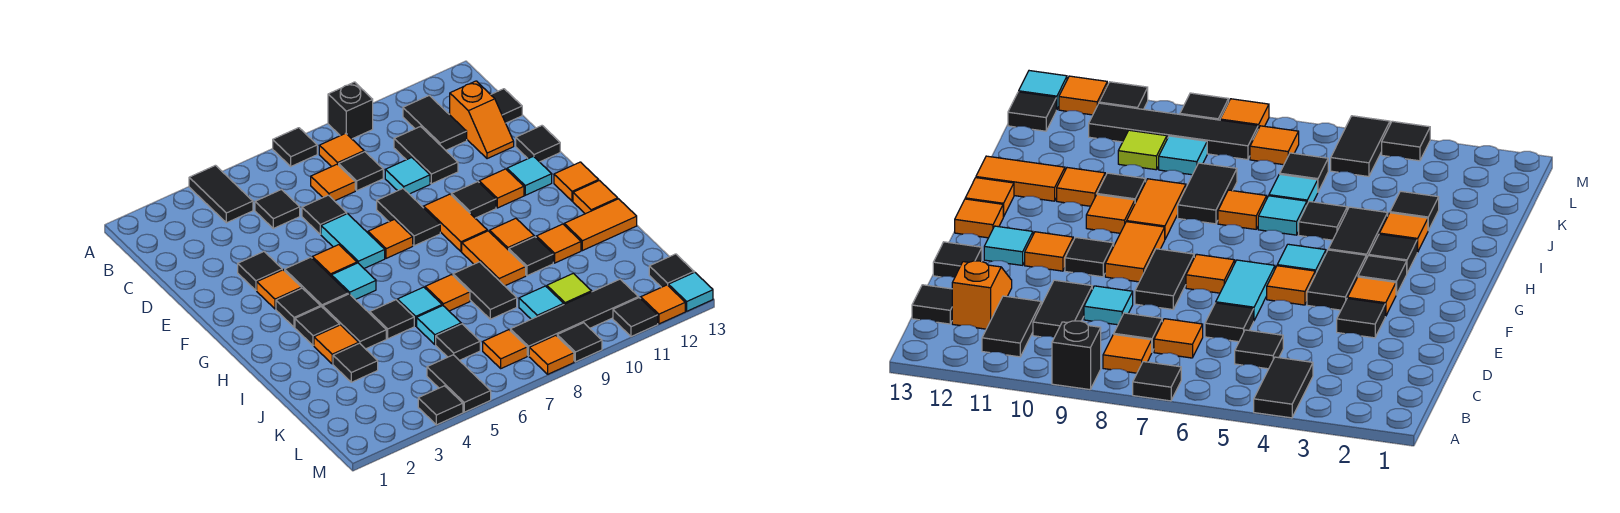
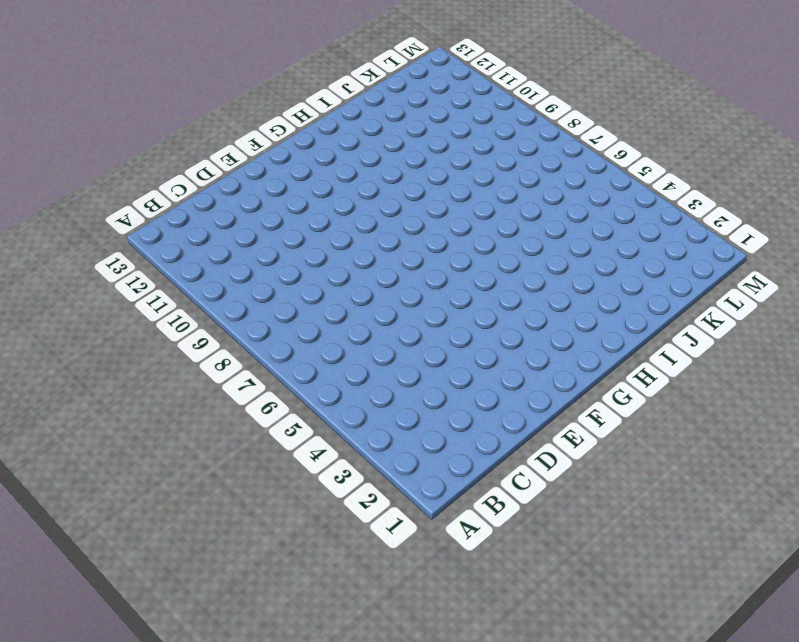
none -> black 1x2 tile [189,165,253,223]
none -> black 1x1 tile [273,128,317,166]
none -> black 1x1 brick [328,82,373,139]
none -> orange 1x1 tile [319,133,364,167]

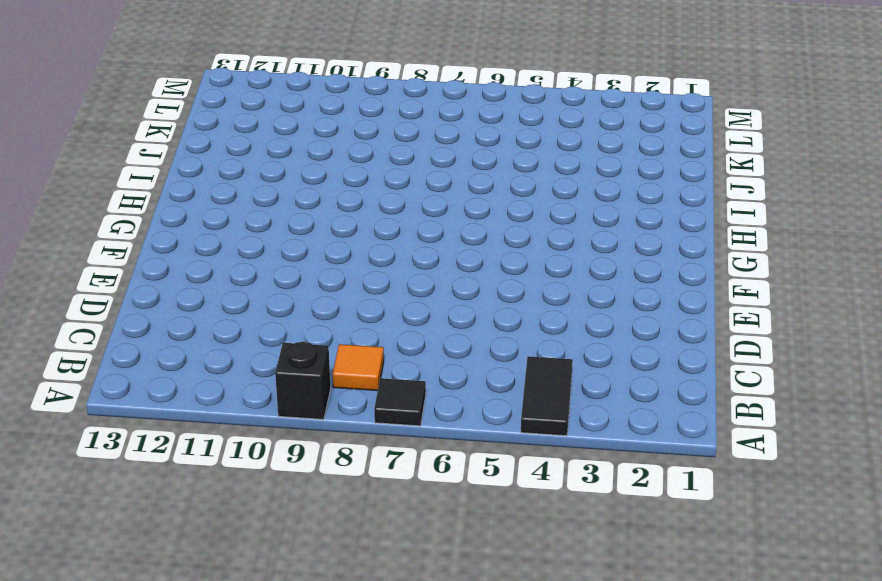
none -> black 1x2 tile [403,96,467,150]
none -> black 1x1 tile [255,190,300,228]
none -> orange 1x1 tile [311,164,355,201]
none -> black 1x1 tile [339,152,383,191]

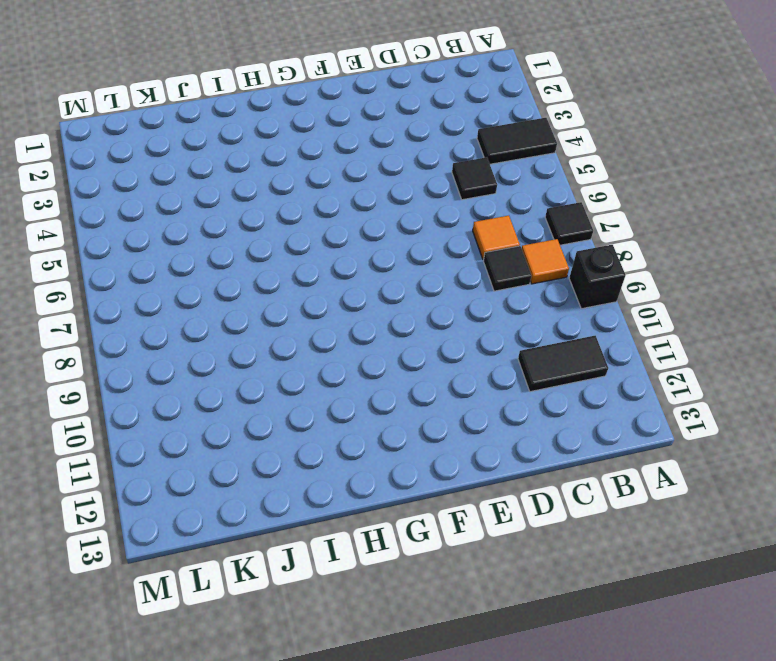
none -> black 1x2 tile [394,127,458,184]
none -> orange 1x2 slope [450,81,514,159]
none -> black 1x1 tile [491,89,522,123]
none -> black 1x1 tile [302,195,347,234]

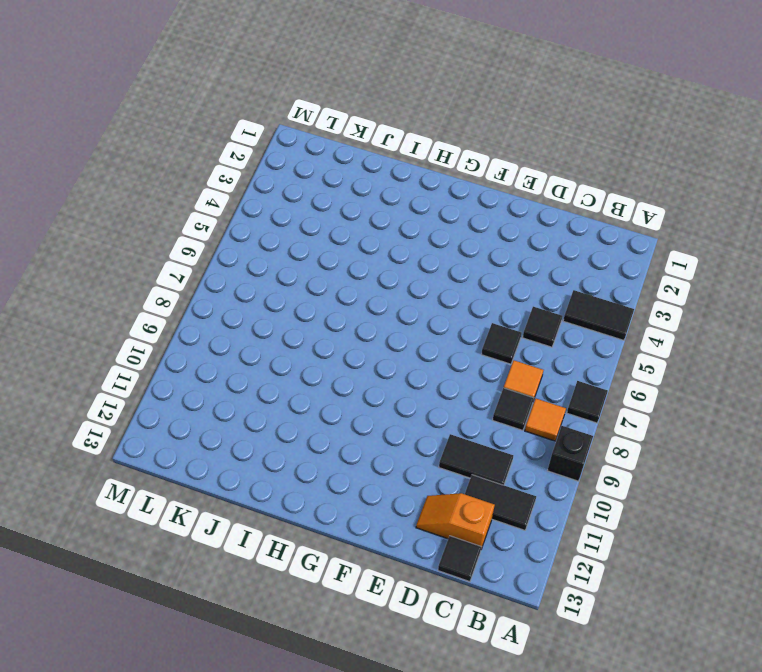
none -> cyan 1x1 tile [385,158,430,194]
none -> black 1x1 tile [238,252,282,290]
none -> cyan 1x2 tile [321,214,385,268]
none -> black 1x2 tile [377,189,440,246]

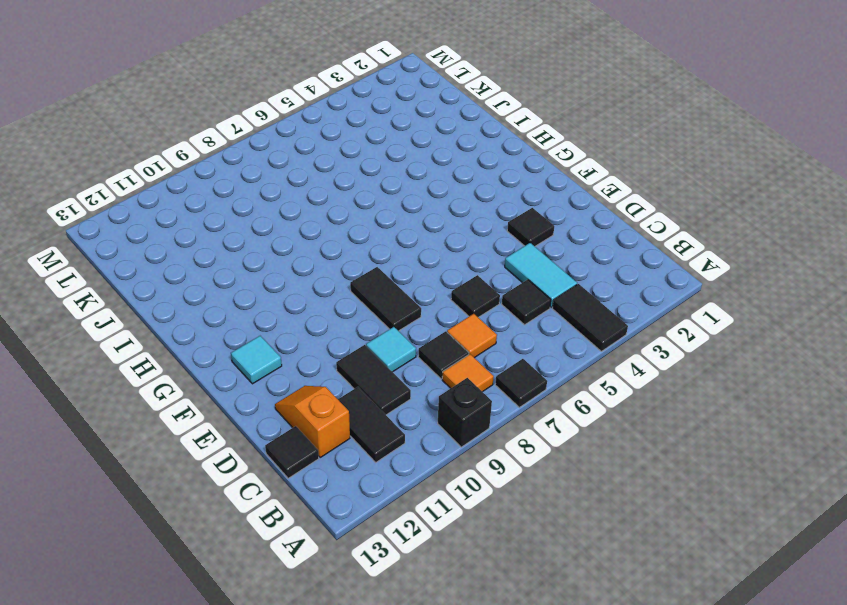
cyan 1x2 tile [505,243,577,307] -> cyan 1x2 tile moved to [321,214,385,268]
none -> black 1x1 tile [516,126,560,162]
none -> orange 1x1 tile [257,270,301,309]
none -> black 1x2 tile [285,257,348,308]
none -> orange 1x1 tile [312,245,357,276]

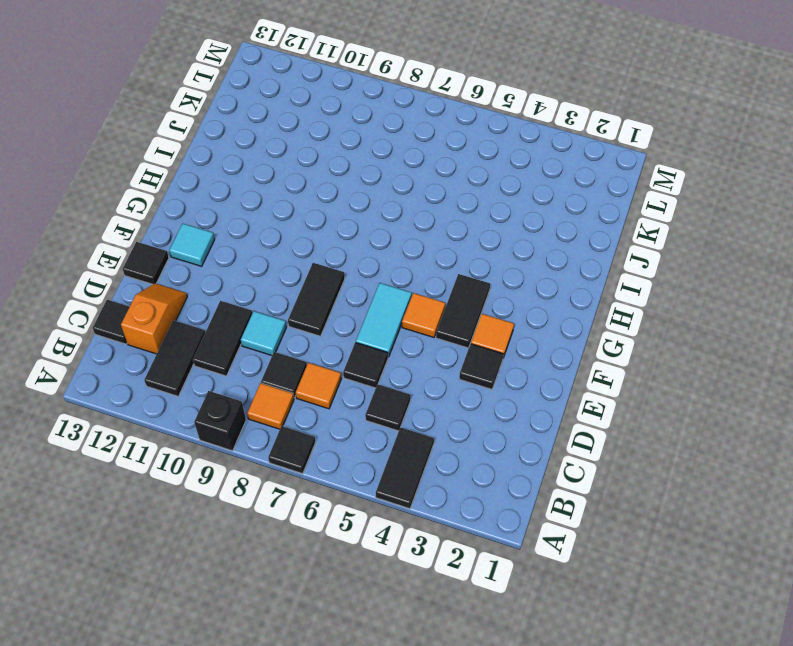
none -> orange 1x1 tile [368,219,413,258]
none -> orange 1x2 tile [424,194,487,251]
none -> black 1x1 tile [451,182,496,218]
none -> orange 1x1 tile [479,169,524,208]

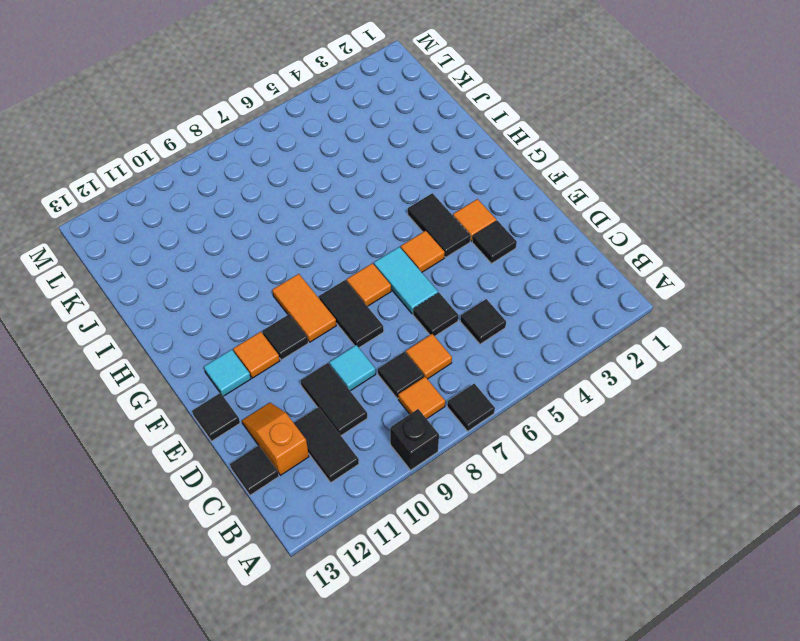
none -> black 1x2 tile [189,165,253,223]
none -> black 1x1 tile [276,288,320,327]
none -> cyan 1x1 tile [331,263,376,300]
none -> orange 1x1 tile [554,162,599,201]

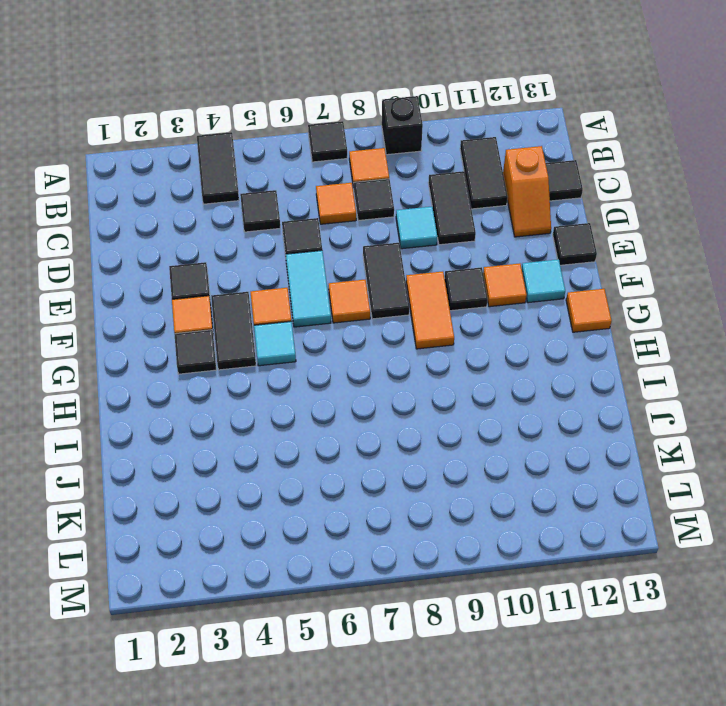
none -> black 1x1 tile [295,307,340,346]
none -> black 1x2 tile [323,294,386,349]
none -> orange 1x2 tile [462,231,526,286]
none -> orange 1x1 tile [490,218,534,250]

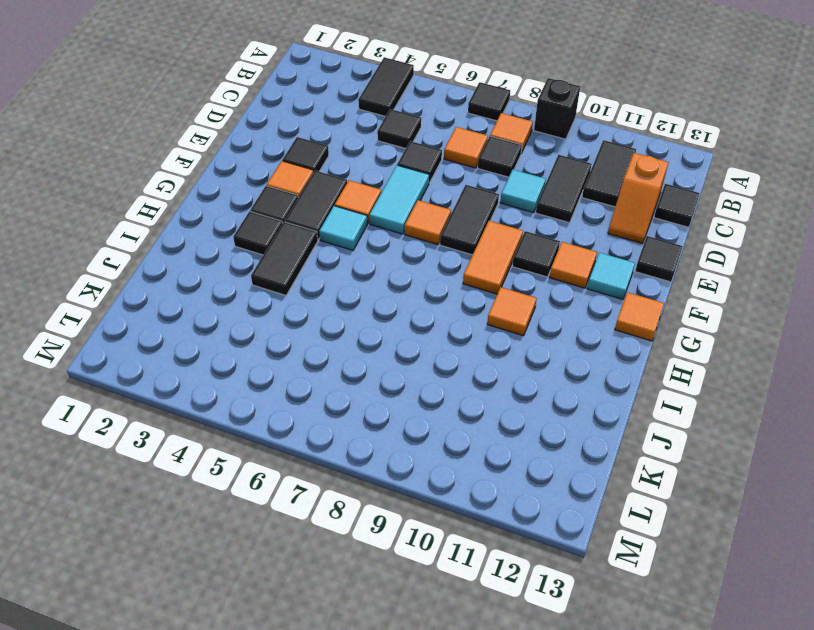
none -> orange 1x2 tile [462,231,526,286]
none -> orange 1x1 tile [573,181,618,214]
none -> orange 1x1 tile [314,325,359,364]
none -> black 1x1 tile [370,300,414,339]

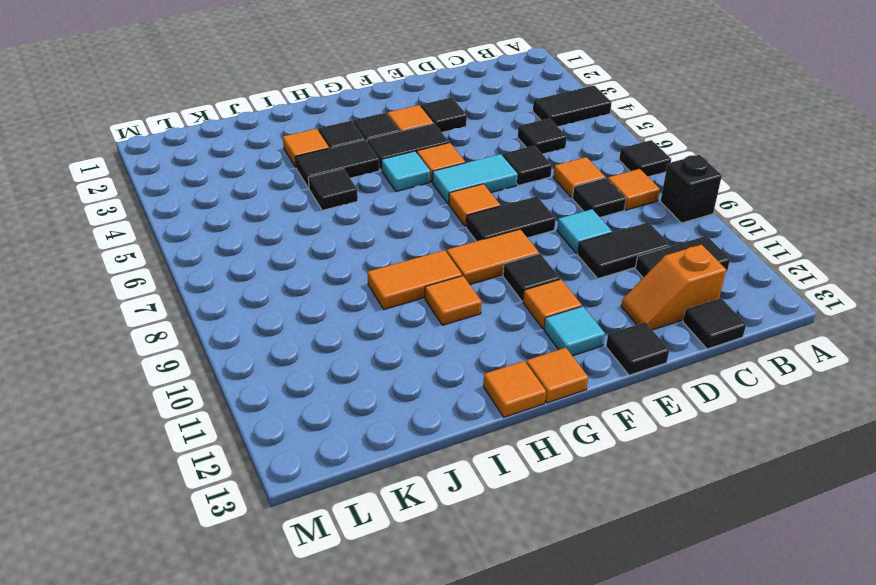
none -> cyan 1x1 tile [397,287,442,326]
none -> orange 1x1 tile [425,275,470,311]
none -> black 1x2 tile [453,262,517,319]
none -> black 1x1 tile [509,237,553,276]

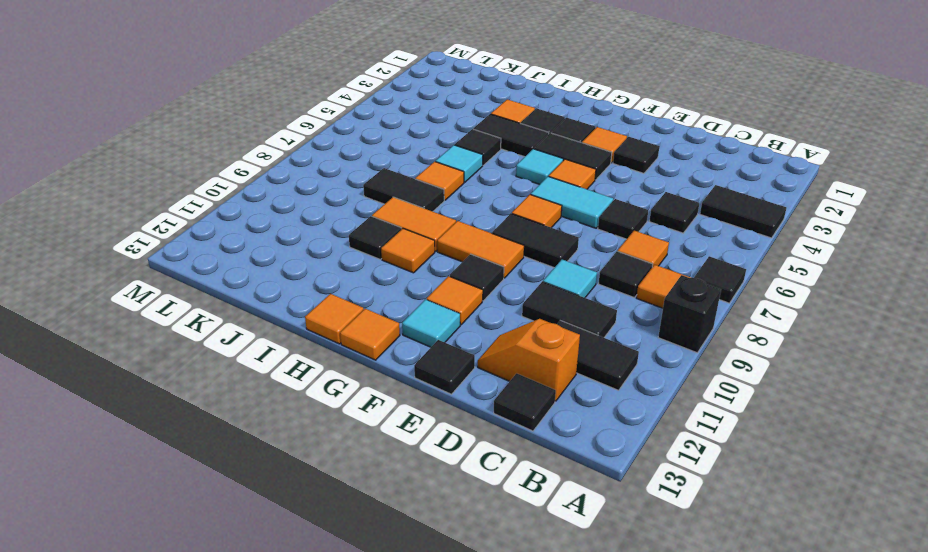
none -> orange 1x1 tile [536,224,581,263]
none -> orange 1x2 tile [564,199,637,251]
none -> black 1x1 tile [333,343,378,382]
none -> cyan 1x1 tile [417,306,461,344]

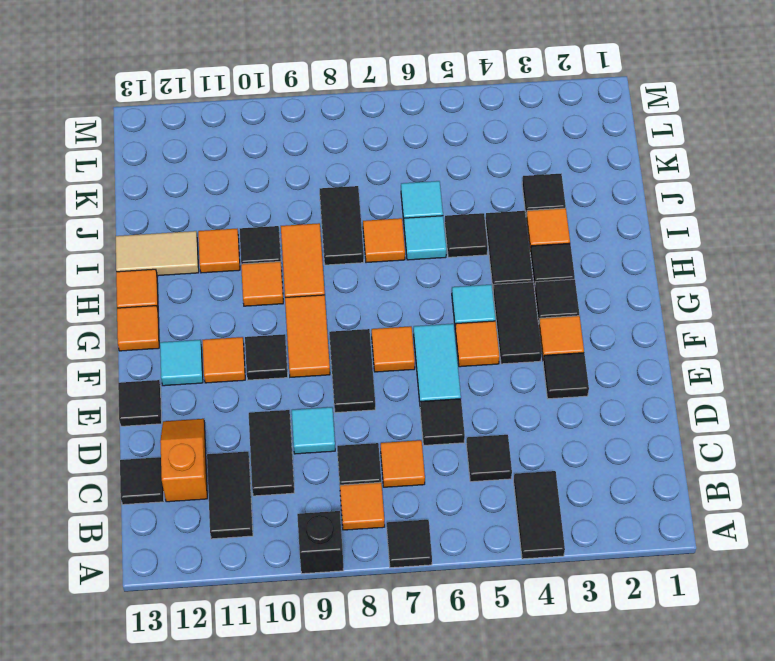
tan 1x2 tile [116,231,199,276] -> orange 1x2 tile [564,199,637,251]
none -> black 1x1 tile [436,324,480,360]
none -> cyan 1x1 tile [519,286,564,319]
none -> lime 1x1 tile [547,273,592,304]
none -> black 1x2 tile [427,355,491,412]

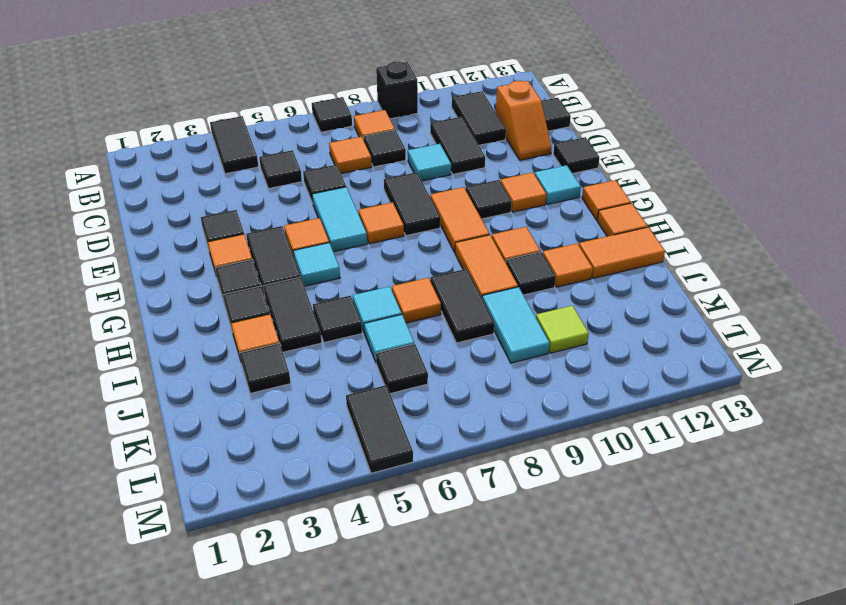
cyan 1x2 tile [482,287,550,363] -> cyan 1x1 tile [519,286,564,319]
none -> orange 1x1 tile [483,330,527,368]
none -> black 1x4 tile [510,279,638,356]
none -> black 1x1 tile [649,254,694,287]
none -> black 1x1 tile [418,386,463,425]

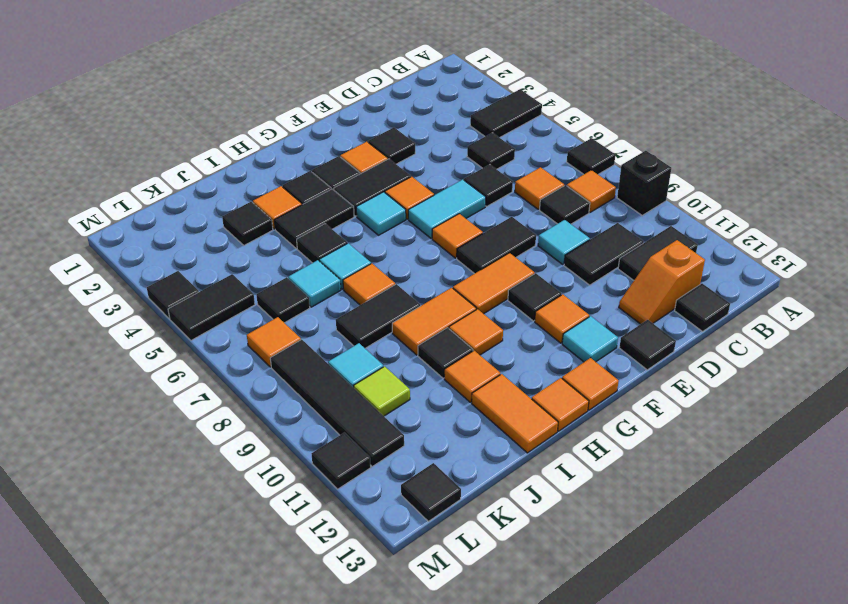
none -> orange 1x1 tile [529,335,574,374]
none -> black 1x1 tile [557,323,602,362]
none -> orange 1x1 tile [641,285,685,324]
none -> cyan 1x1 tile [668,272,713,311]

